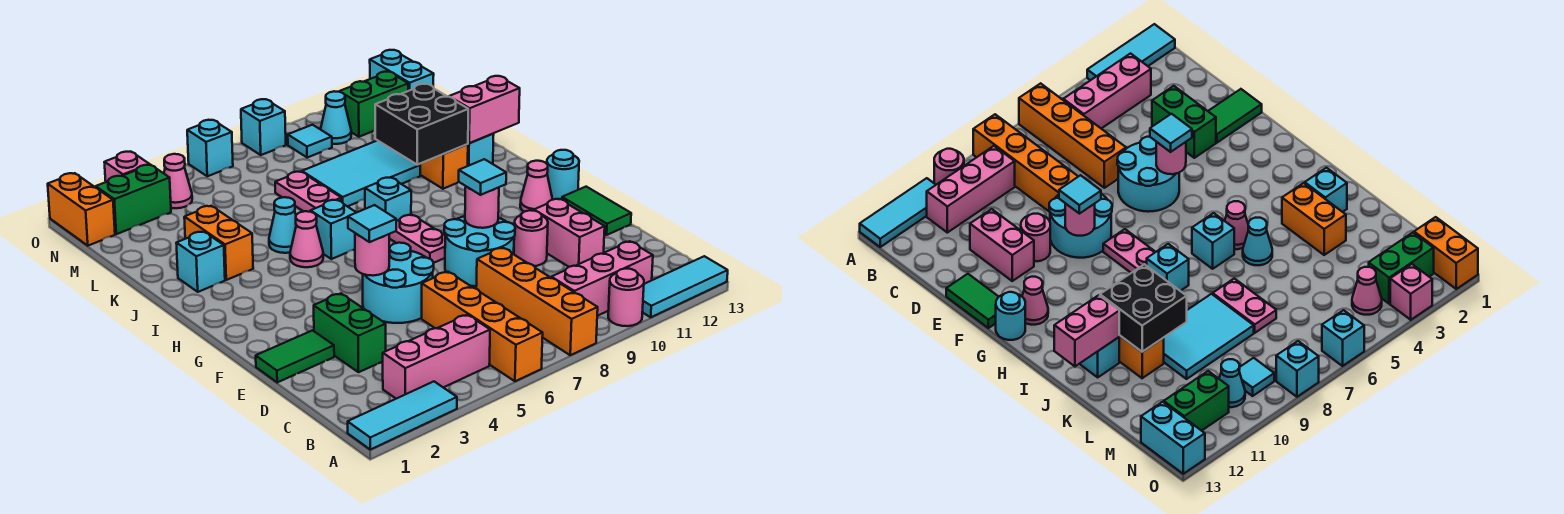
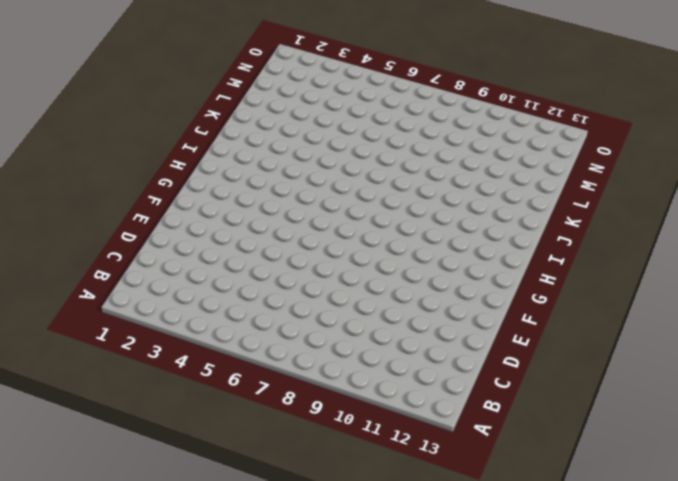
none -> cyan 1x3 tile [348,382,457,450]
none -> orange 1x4 brick [422,272,543,381]
none -> orange 1x4 brick [476,248,598,355]
none -> pink 1x1 round brick [608,269,644,326]

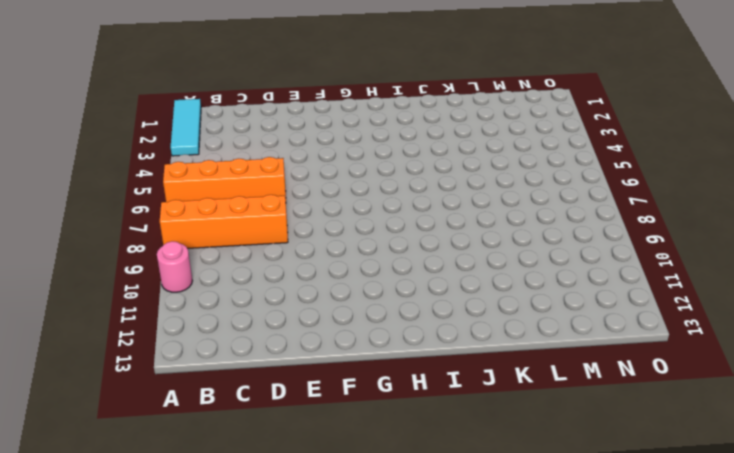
none -> cyan 1x3 tile [642,256,728,317]
none -> pink 1x3 brick [383,315,490,399]
none -> pink 1x3 brick [551,241,653,316]
none -> green 1x2 brick [314,294,386,372]

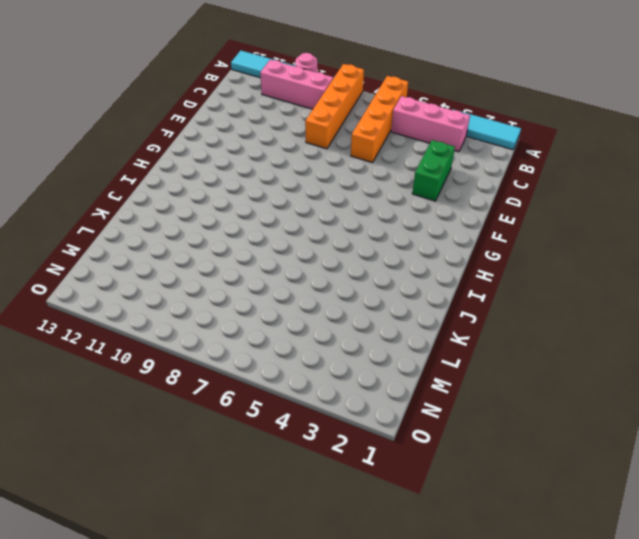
none -> pink 1x2 brick [534,199,605,267]
none -> green 1x2 tile [256,331,334,382]
none -> cyan 2x2 round brick [363,243,434,323]
none -> cyan 2x2 round brick [444,216,515,286]

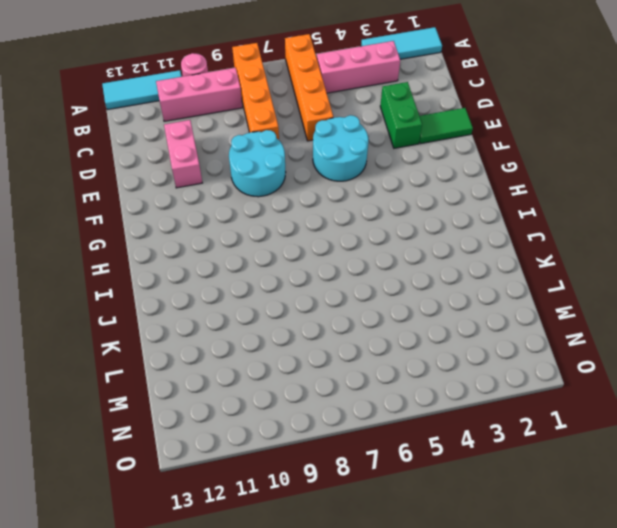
none -> pink 1x1 round brick [514,210,548,266]
none -> green 1x2 tile [562,187,631,235]
none -> pink 1x2 plate [389,215,445,263]
none -> pink 1x1 cone [520,161,553,212]

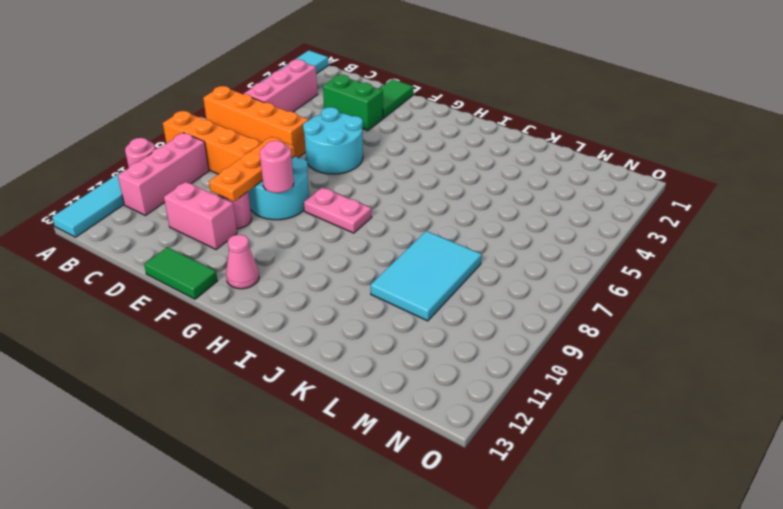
orange 1x3 plate [209,137,295,202] -> none
none -> cyan 1x1 round brick [547,150,579,200]
none -> pink 1x1 cone [290,211,323,267]
none -> cyan 1x1 brick [310,200,356,259]
none -> cyan 1x1 brick [365,177,411,221]

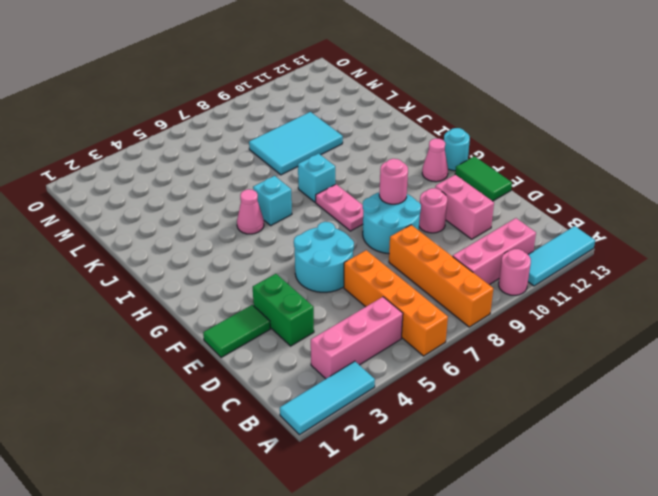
none -> cyan 1x1 brick [176,231,225,292]
none -> orange 1x2 brick [184,206,253,280]
none -> cyan 1x1 cone [269,197,296,253]
none -> orange 1x2 brick [420,144,468,189]

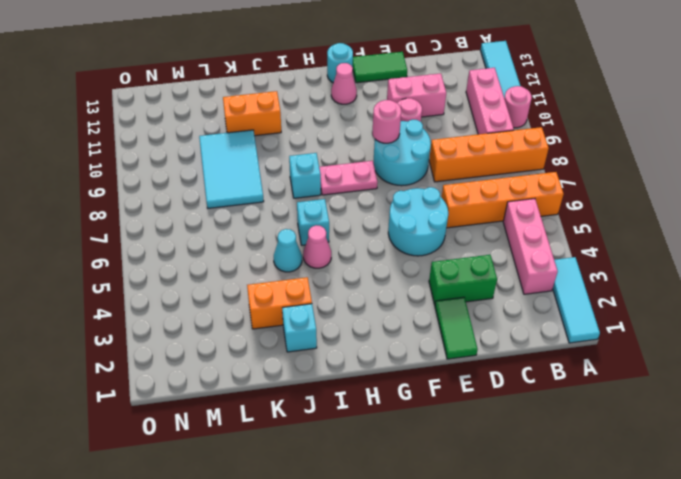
none -> cyan 1x1 brick [468,134,494,166]
none -> pink 1x2 plate [275,172,342,212]
none -> orange 1x2 brick [48,173,115,246]
none -> green 1x2 brick [96,165,171,234]

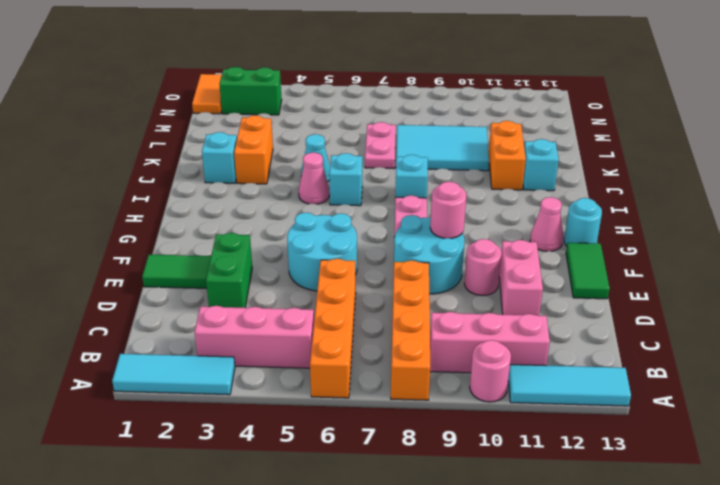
orange 1x2 tile [192,74,222,114] -> orange 1x2 brick [48,173,115,246]
none -> pink 1x1 cone [164,154,192,208]
none -> cyan 1x1 tile [288,125,332,158]
none -> cyan 1x1 cone [321,91,351,144]
none -> green 1x2 brick [339,72,408,137]

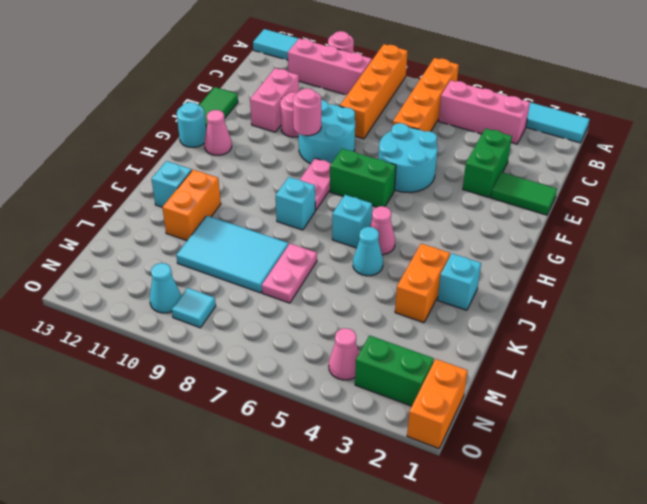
green 1x2 brick [330,149,396,207] -> green 1x2 brick moved to [339,72,408,137]
none -> cyan 1x2 brick [370,50,434,91]
none -> pink 1x1 brick [104,152,150,182]
none -> cyan 1x1 brick [187,120,233,176]
none -> cyan 1x1 brick [241,99,286,155]

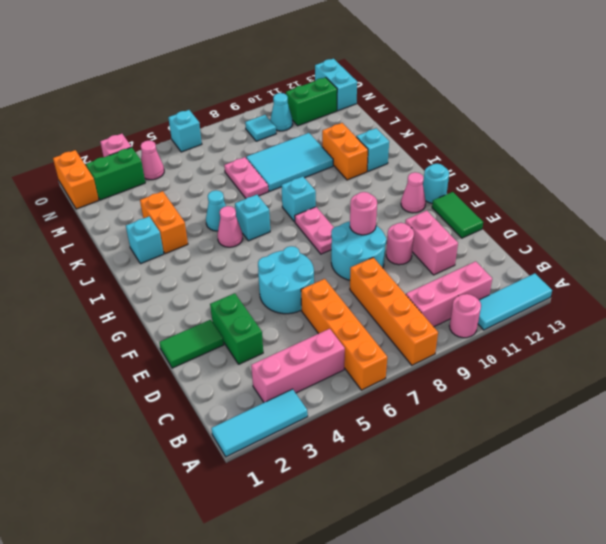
none -> cyan 1x1 brick [241,99,286,155]
none -> pink 1x1 round brick [355,233,389,276]
none -> black 2x2 brick [375,84,468,165]
none -> pink 1x2 brick [449,76,520,143]

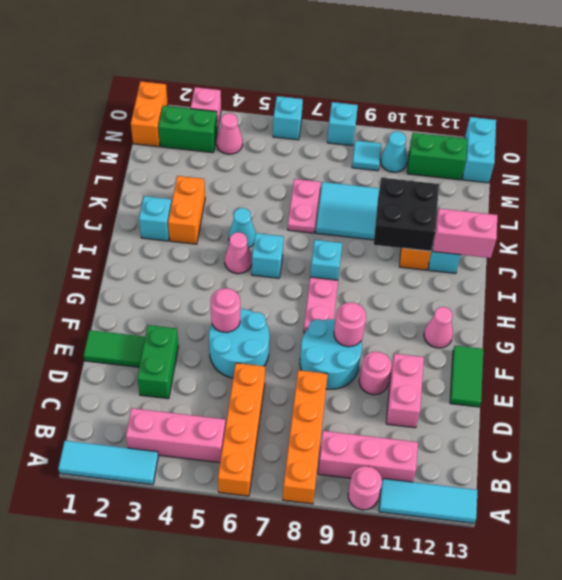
none -> cyan 1x1 round brick [547,150,579,200]
none -> cyan 1x1 tile [348,205,396,242]
none -> cyan 1x1 tile [459,159,506,195]

